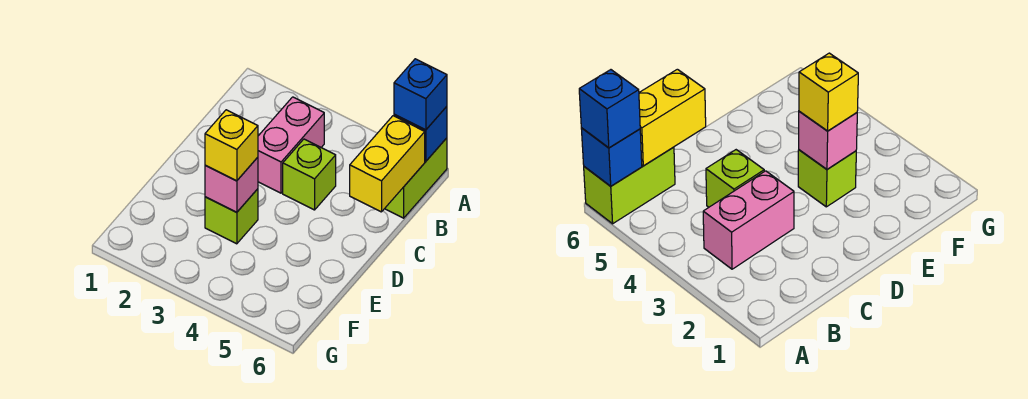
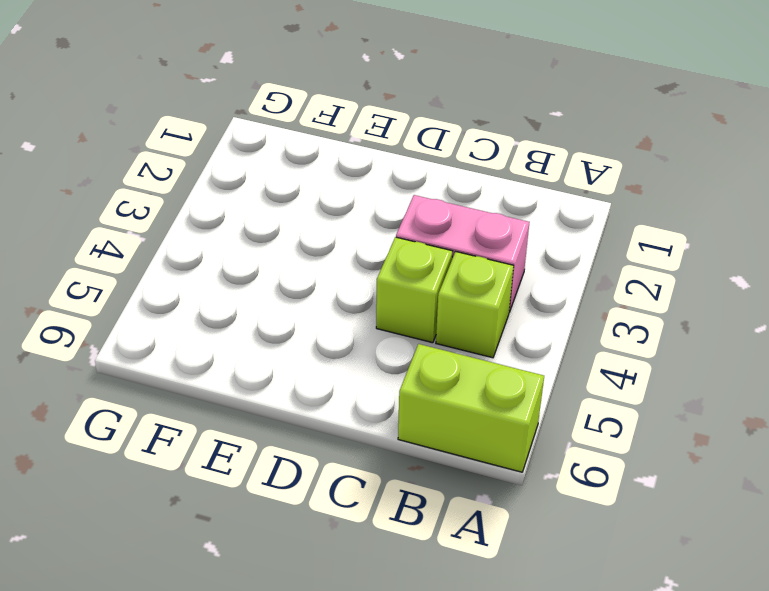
lime 1x1 brick [436,252,514,358] -> lime 1x1 brick moved to [205,189,258,244]
none -> blue 1x1 brick [394,106,447,161]
none -> yellow 1x2 brick [350,116,425,212]

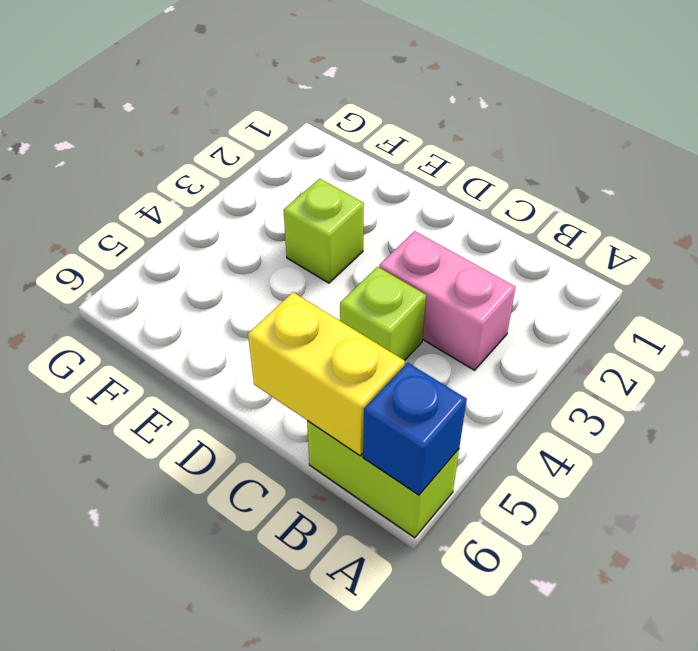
none -> pink 1x1 brick [205,157,258,212]
none -> blue 1x1 brick [394,59,447,130]

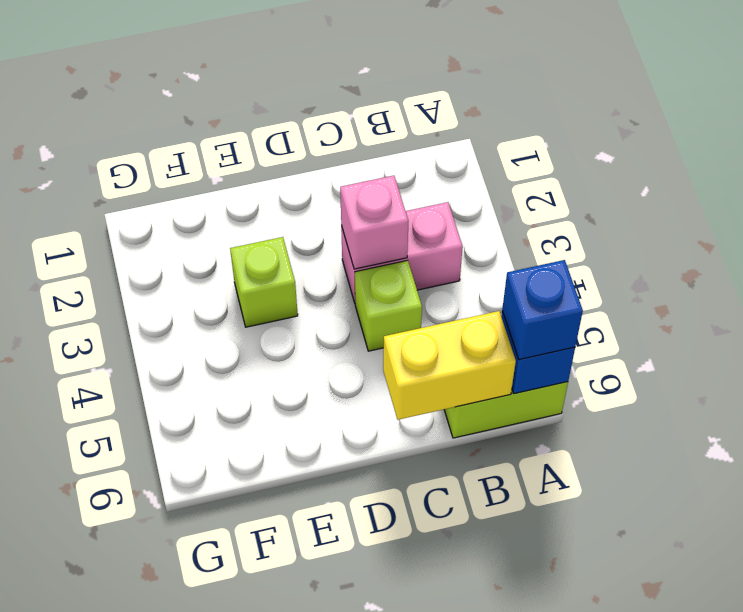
pink 1x1 brick [340,176,408,269] -> pink 1x1 brick moved to [205,157,258,212]
none -> yellow 1x1 brick [205,110,258,181]

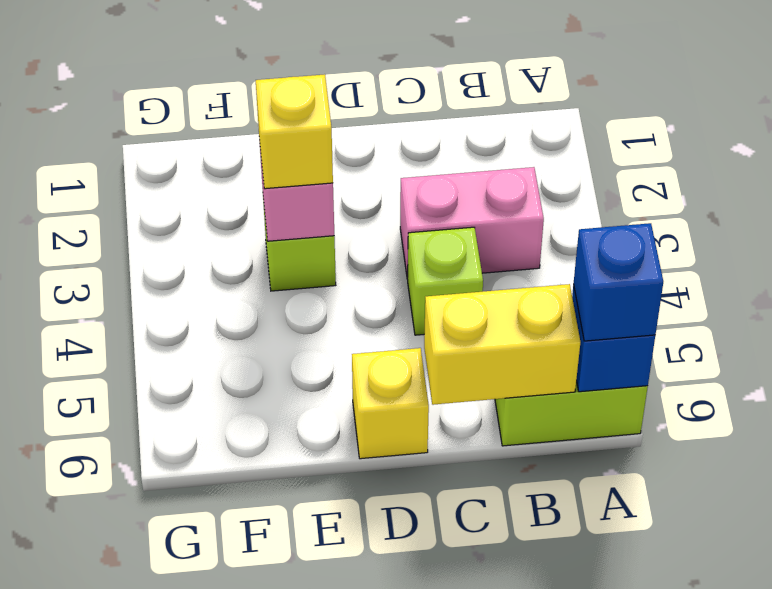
yellow 1x1 brick [352,348,429,459] -> none

